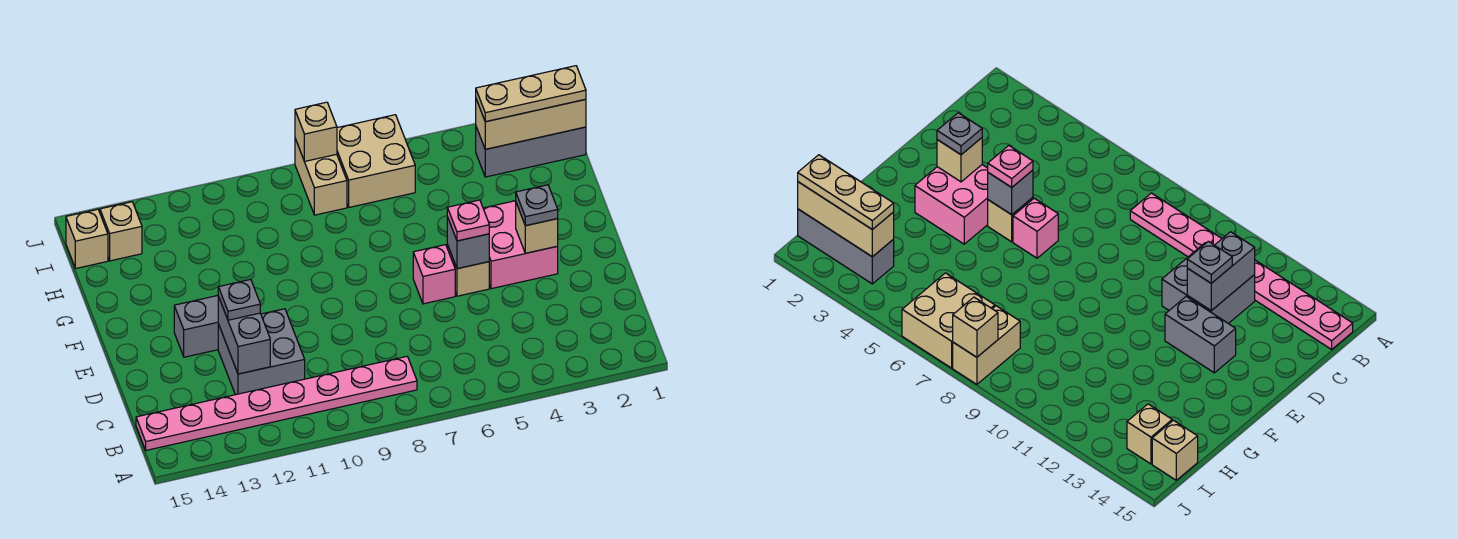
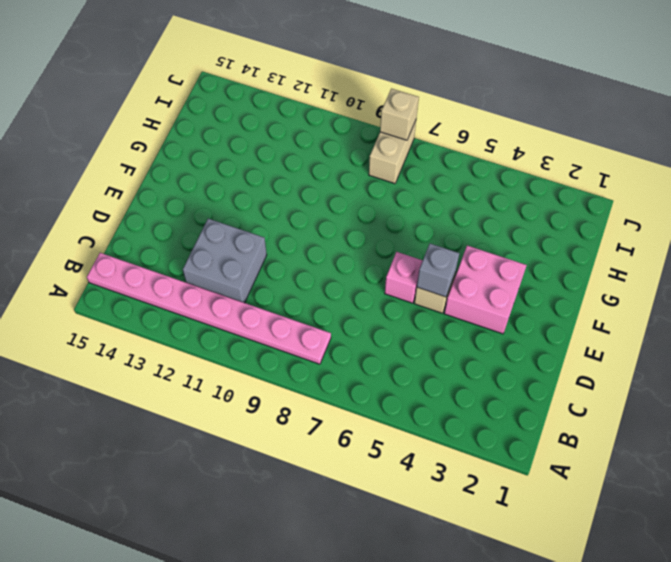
none -> grey 1x2 brick [174,295,219,357]
none -> grey 1x3 brick [476,127,586,177]
none -> tan 2x2 brick [337,115,415,207]

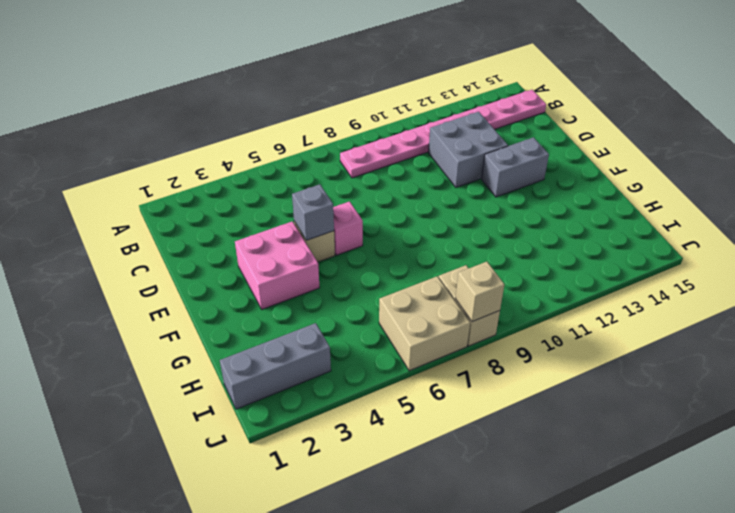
none -> tan 1x1 brick [100,202,142,261]
none -> tan 1x1 brick [66,209,108,268]
none -> grey 1x2 brick [218,296,270,374]

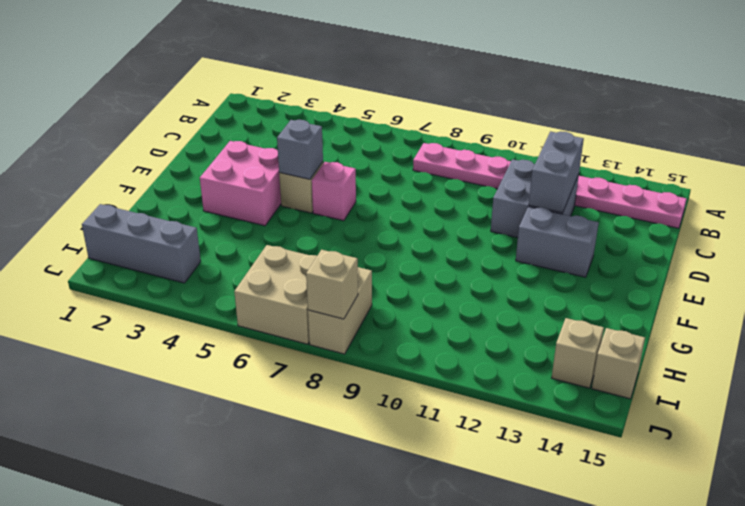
none -> tan 1x1 brick [516,203,558,253]
none -> tan 1x3 brick [476,99,586,149]
none -> grey 1x1 plate [218,279,260,320]

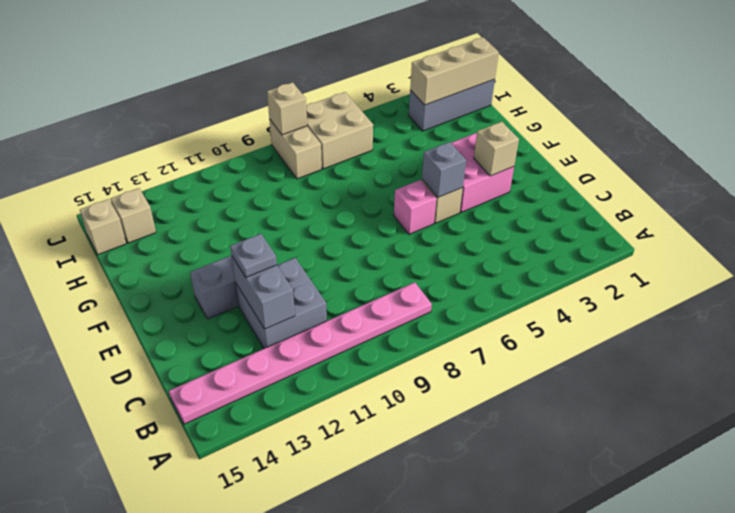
none -> grey 1x1 plate [516,185,558,226]
none -> pink 1x1 plate [447,200,489,241]
none -> tan 1x3 plate [476,66,586,122]

